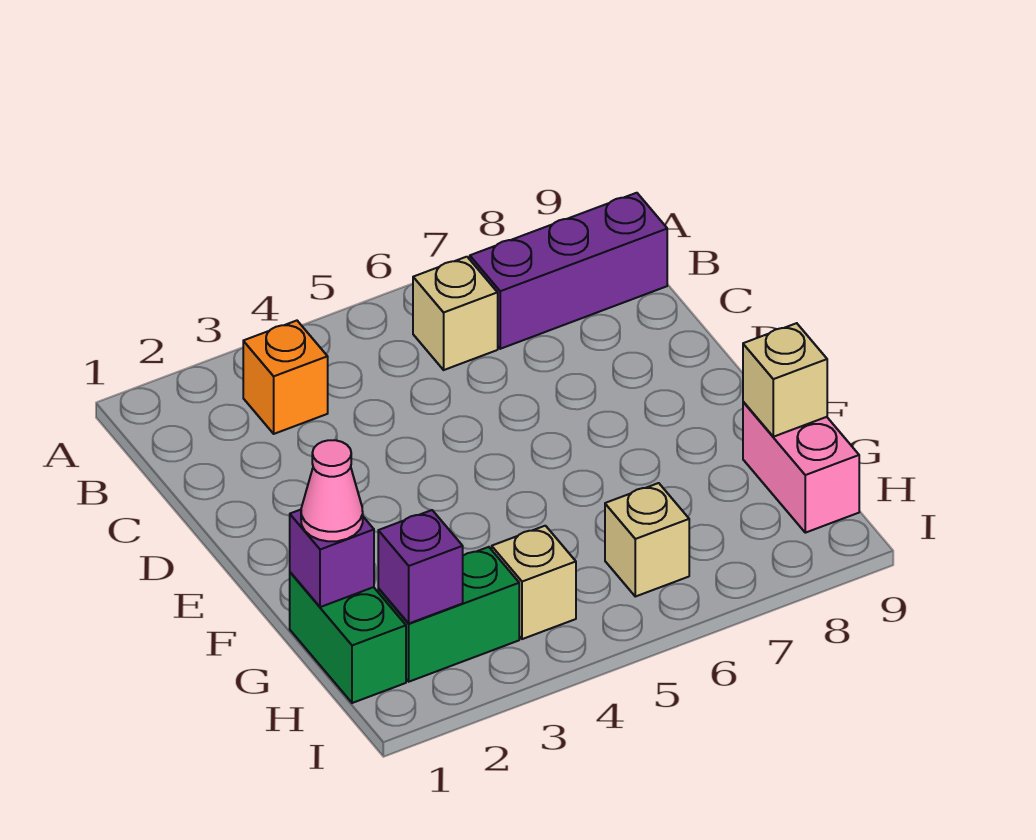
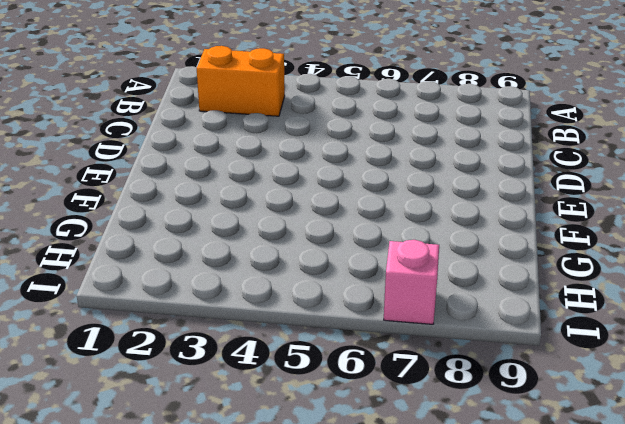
orange 1x2 brick [197,46,285,116] -> orange 1x1 brick [243,321,328,434]
pink 1x1 brick [384,240,439,324] -> none
none -> tan 1x1 brick [413,257,498,370]
none -> purple 1x3 brick [470,193,667,349]
none -> green 1x2 brick [290,572,406,703]

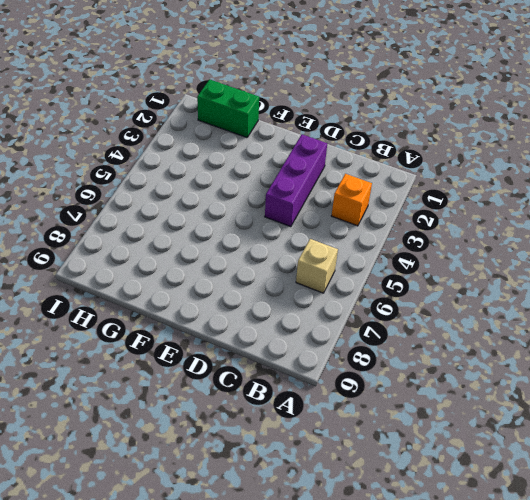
purple 1x3 brick [265,134,327,227] -> purple 1x3 brick moved to [470,193,667,349]
none -> pink 1x2 brick [743,402,859,533]
none -> green 1x2 brick [378,547,519,682]
none -> tan 1x1 brick [492,526,576,639]

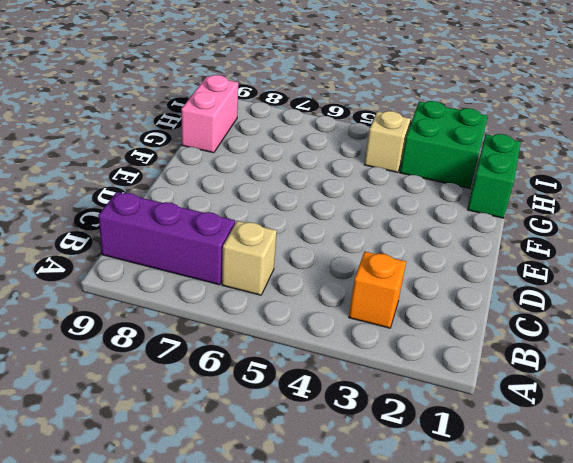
green 2x2 brick [400,101,488,188] -> green 1x2 brick [378,547,519,682]
none -> tan 1x1 brick [605,483,689,597]
none -> purple 1x1 brick [290,510,374,607]
none -> tan 1x1 brick [743,323,827,437]

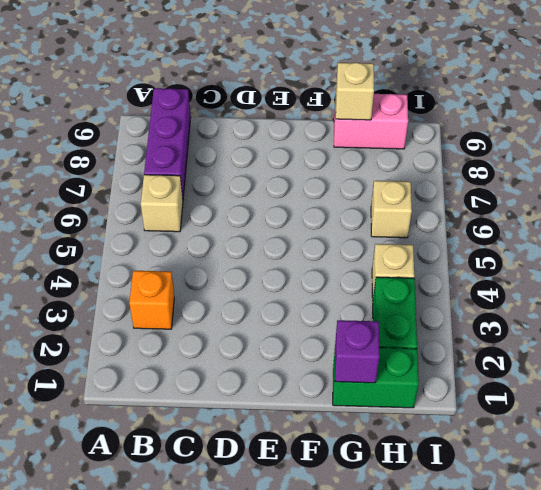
none -> purple 1x1 brick [378,510,463,623]
none -> pink 1x1 cone [301,440,363,541]

